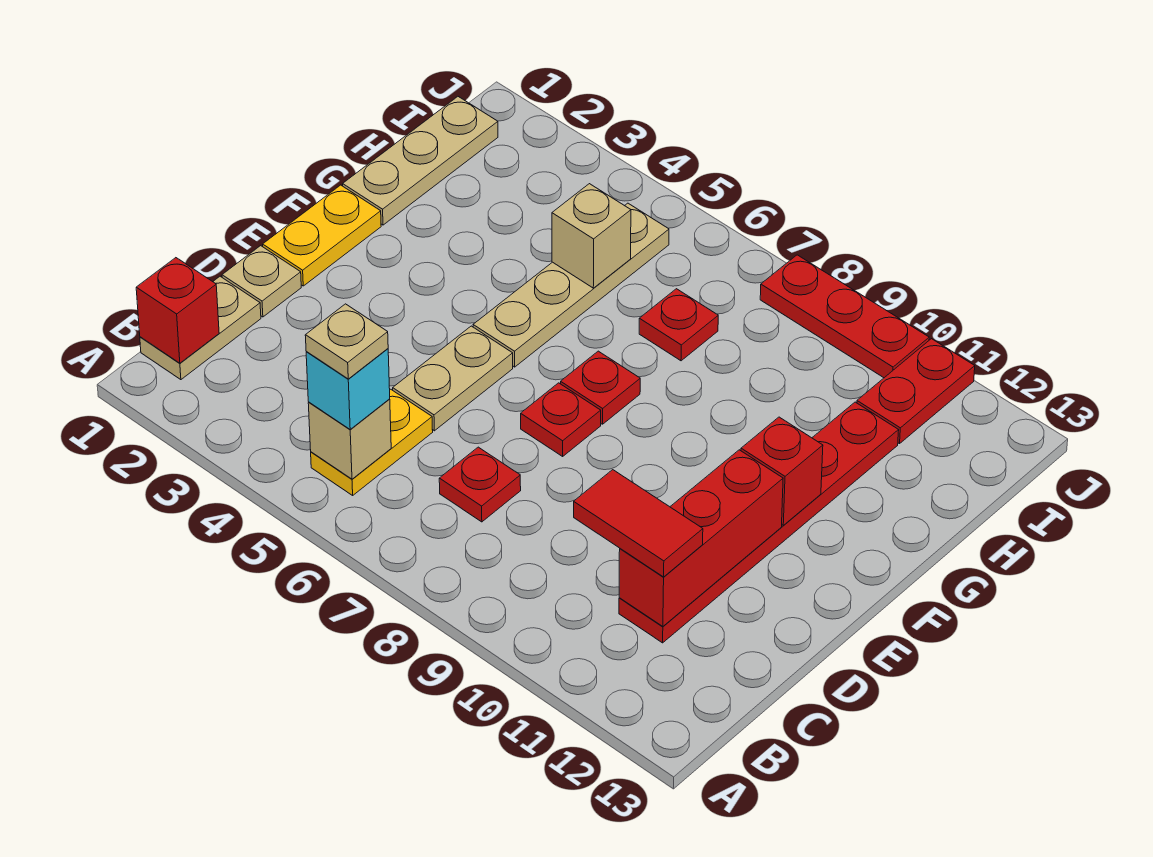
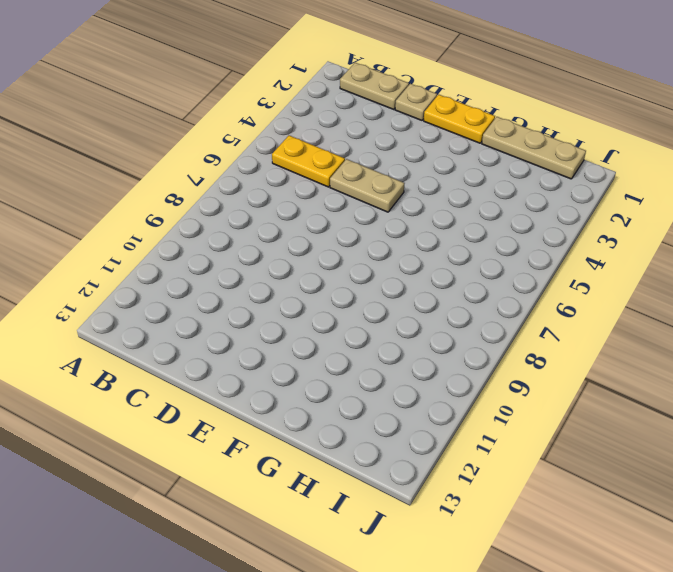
none -> red 1x1 plate [439,447,521,522]
none -> red 1x6 plate [619,402,899,643]
none -> red 1x1 plate [521,383,601,456]

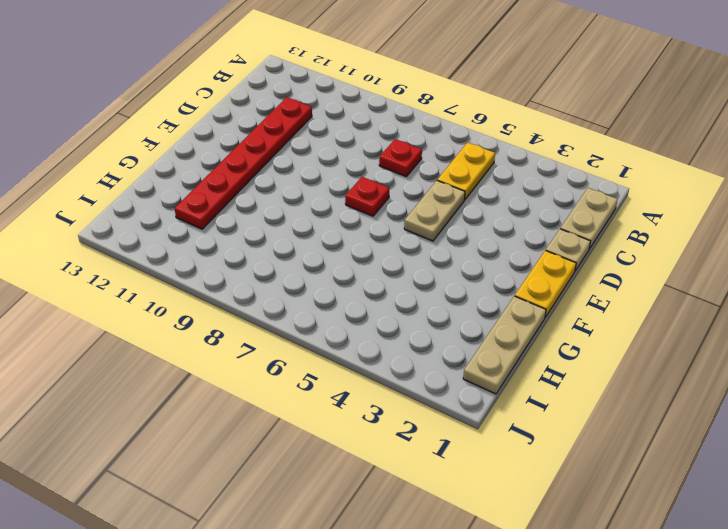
none -> tan 1x4 plate [473,203,669,367]
none -> red 1x1 plate [561,351,640,424]
none -> red 1x1 plate [639,289,718,361]

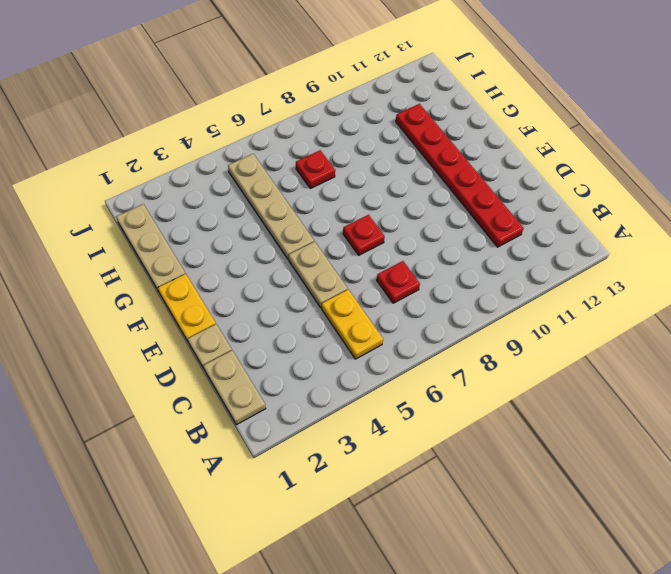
none -> red 1x1 plate [561,351,640,424]
none -> red 1x2 plate [857,339,975,444]
none -> red 1x3 plate [760,255,929,378]

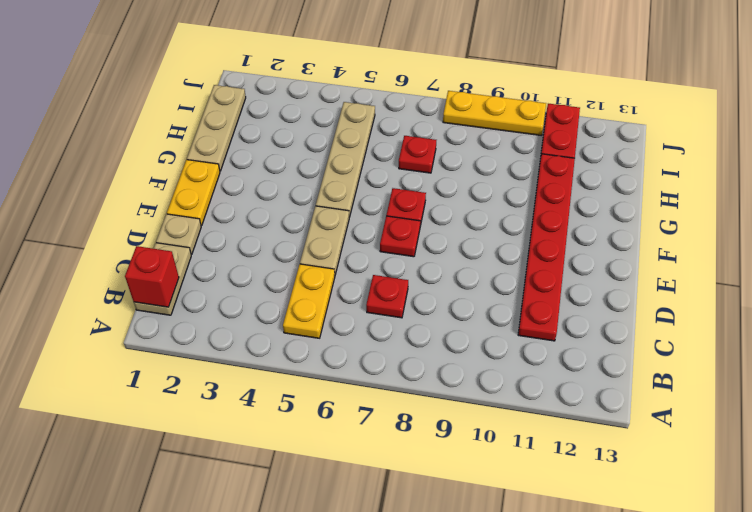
yellow 1x3 plate [443,91,546,135] -> red 1x3 plate [760,255,929,378]
none -> tan 1x1 brick [308,399,391,479]
none -> red 1x3 brick [619,450,783,626]
none -> red 1x1 brick [741,417,823,526]

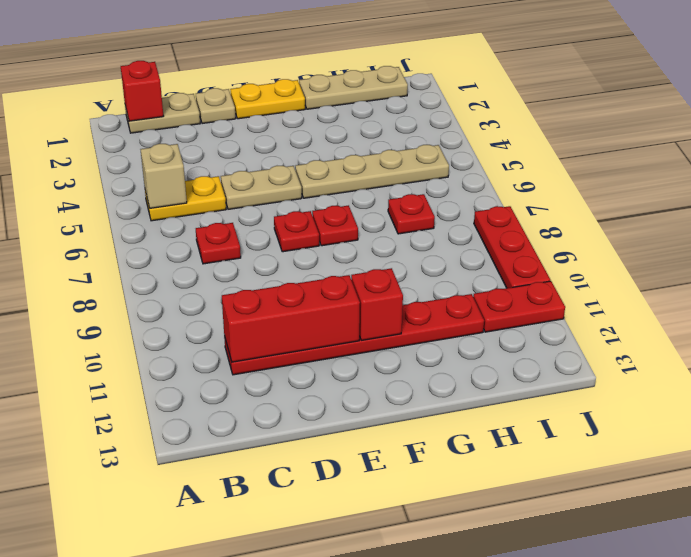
none -> tan 1x1 brick [552,184,631,288]
none -> cyan 1x1 brick [306,349,390,430]
none -> red 1x2 tile [574,470,703,577]

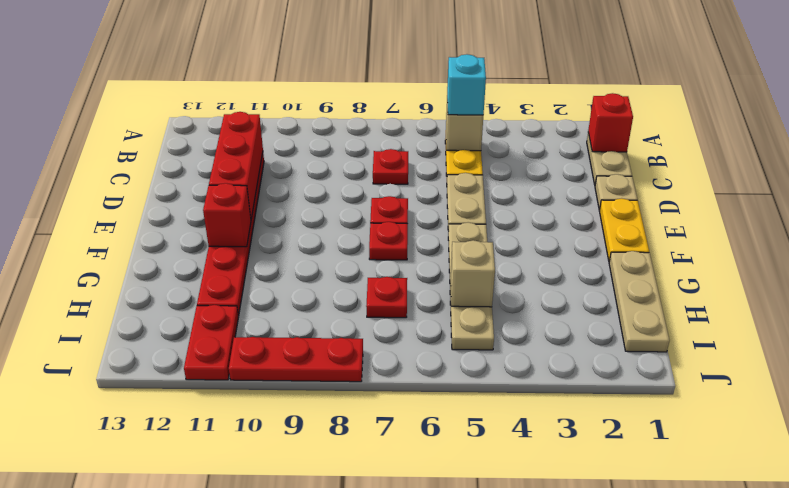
none -> red 1x2 tile [574,470,703,577]
none -> tan 1x1 plate [305,304,388,379]

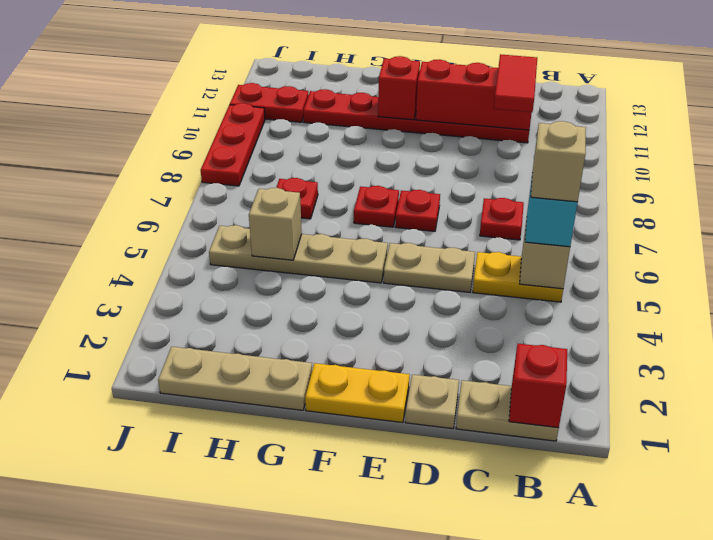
tan 1x1 brick [531,121,586,202] -> tan 1x1 plate [305,304,388,379]

